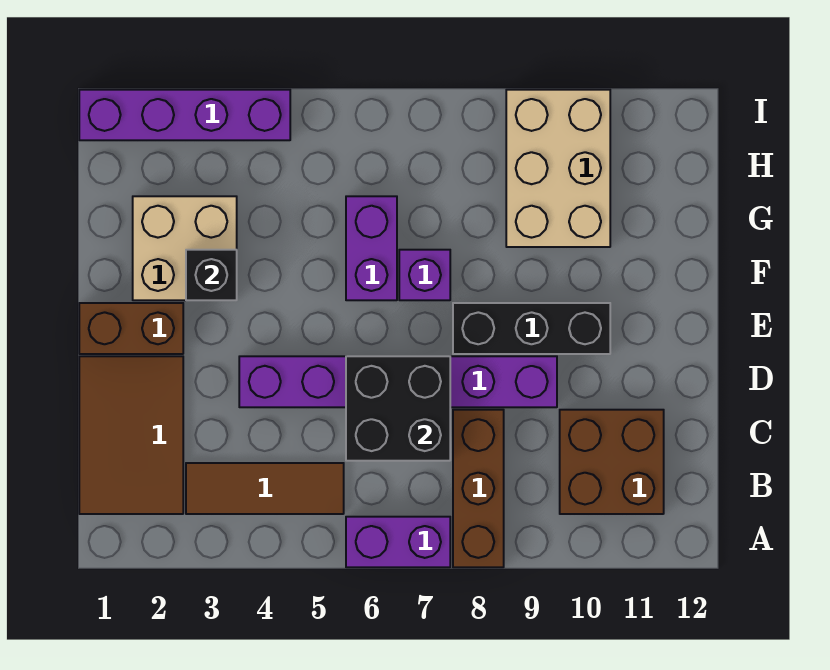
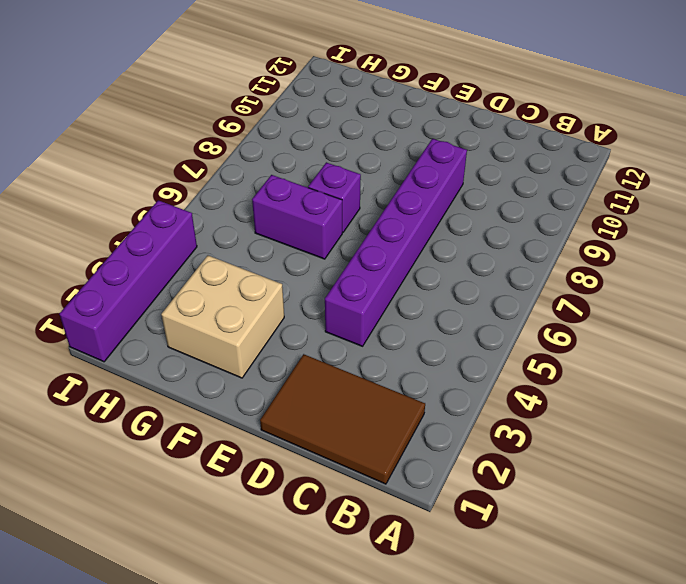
none -> purple 1x2 brick [346,517,450,567]
none -> brown 1x3 brick [453,410,504,567]
none -> brown 1x3 tile [186,463,344,514]

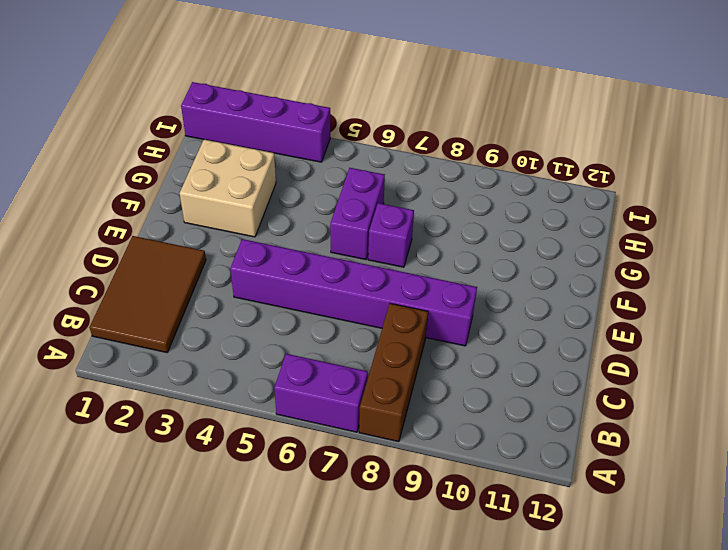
none -> brown 1x3 tile [186,463,344,514]
none -> brown 2x2 brick [560,410,664,514]
none -> brown 1x2 brick [79,303,183,354]

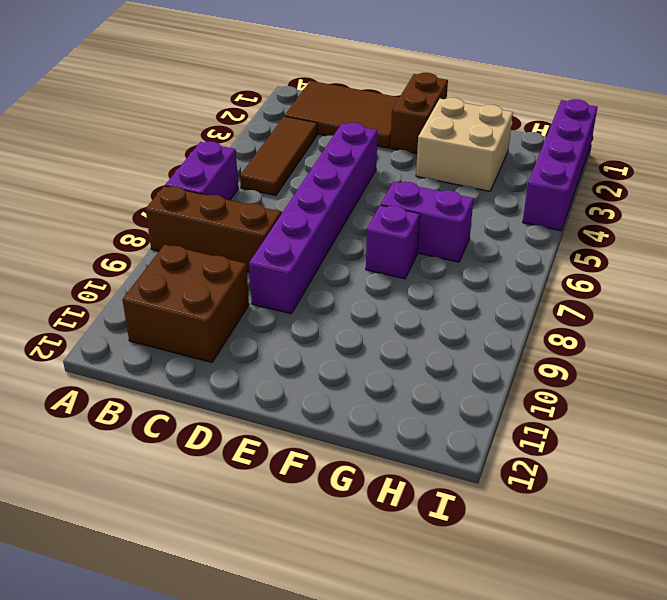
none -> black 1x3 brick [453,303,610,354]
none -> tan 2x3 brick [506,90,610,247]
none -> black 2x2 brick [346,356,450,461]

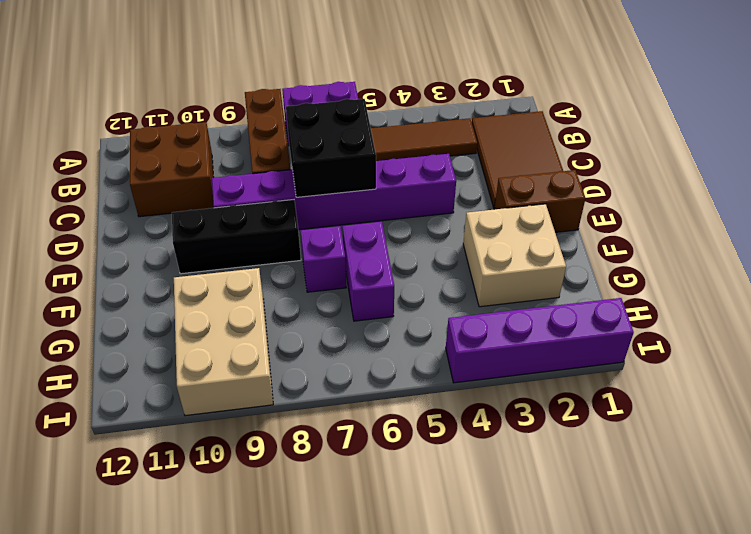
none -> black 1x1 brick [186,250,237,300]

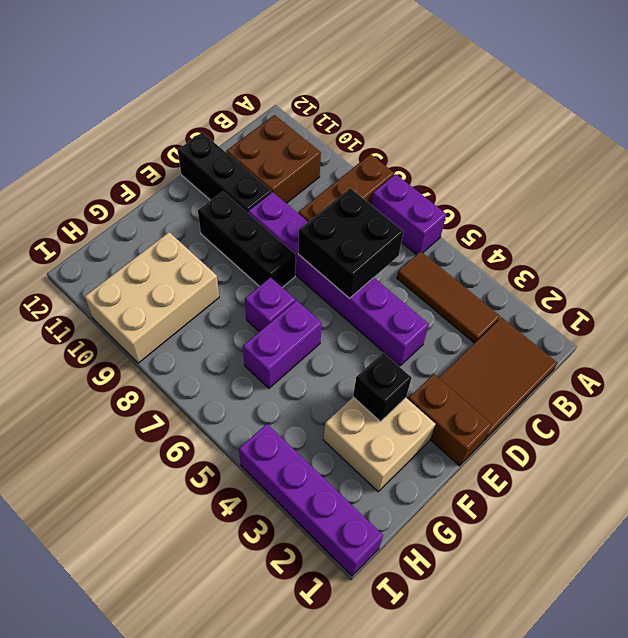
black 1x3 brick [178,132,271,213] -> none

